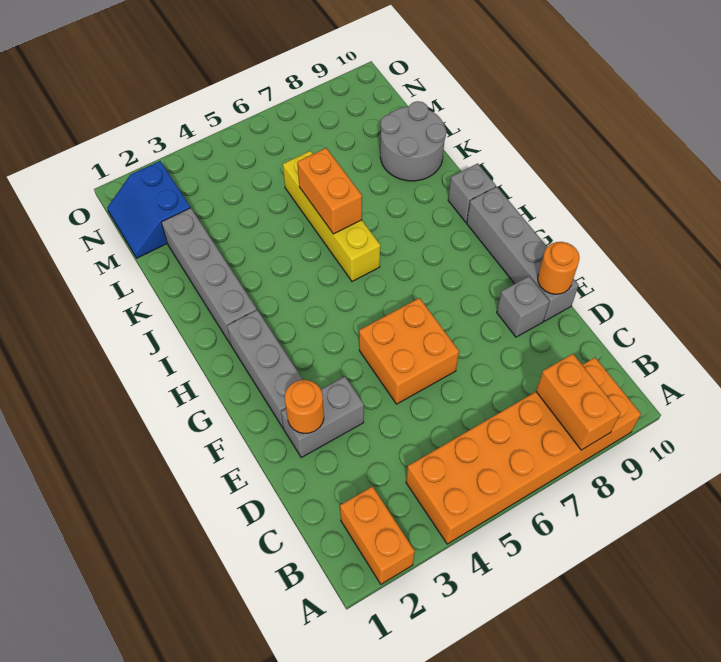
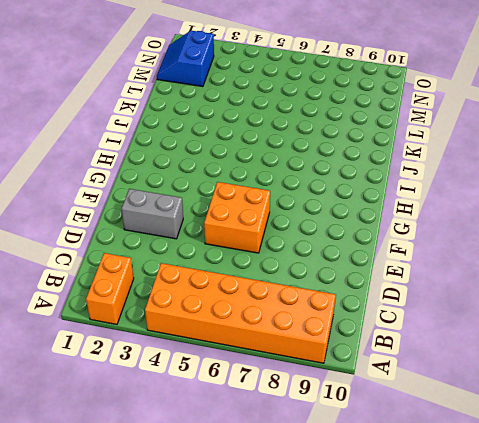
none -> grey 1x1 brick [497,276,550,337]
none -> grey 1x4 brick [467,187,579,321]
none -> grey 1x3 brick [227,310,303,428]

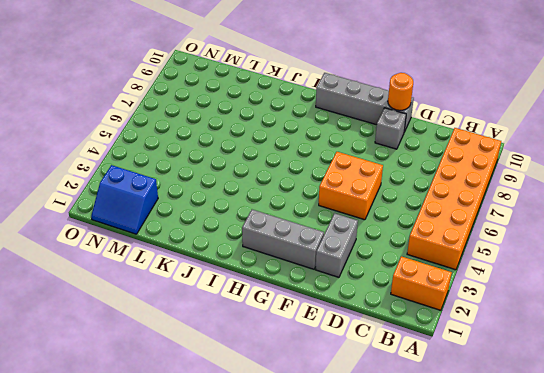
none -> grey 1x4 brick [162,208,257,345]
none -> yellow 1x4 brick [283,151,380,281]
none -> grey 1x1 brick [448,163,496,222]

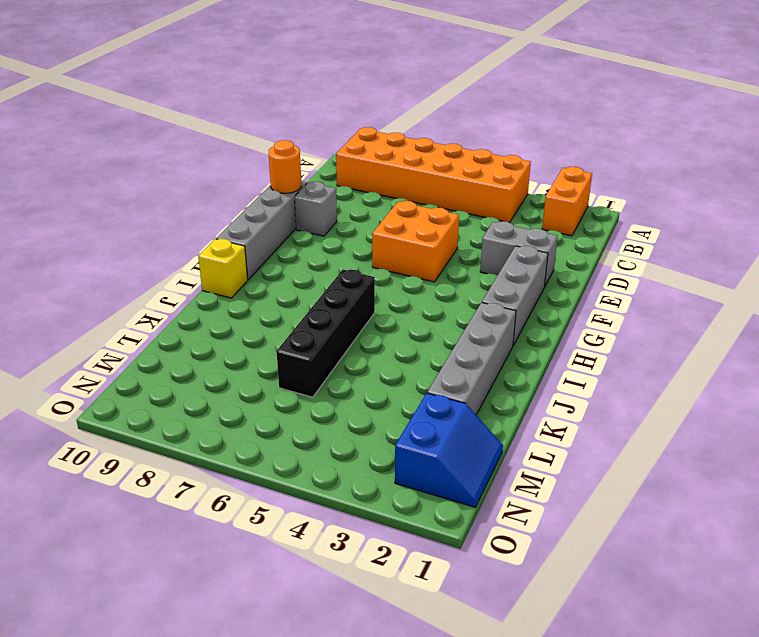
black 1x4 brick [277,270,375,397] -> yellow 1x4 brick [283,151,380,281]
yellow 1x1 brick [198,239,248,298] -> grey 1x1 brick [448,163,496,222]
none -> grey 2x2 round brick [380,101,446,181]
none -> orange 1x2 brick [536,354,620,450]
none -> orange 1x1 round brick [285,380,324,433]

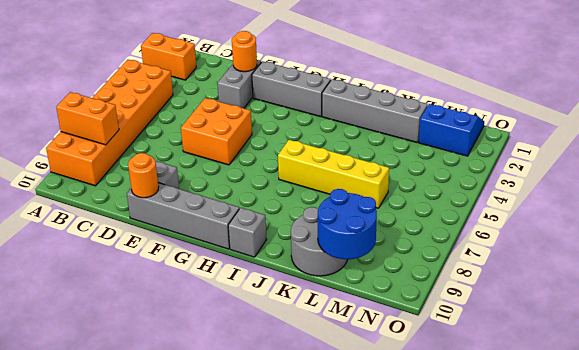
blue 2x2 round brick [318,189,377,259] -> none
none -> orange 1x2 brick [297,148,362,234]

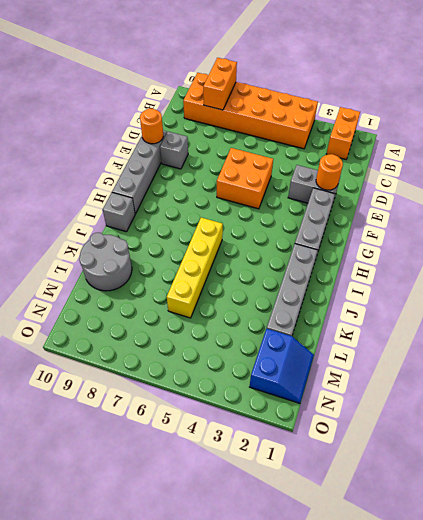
none -> orange 1x2 brick [297,148,362,234]

